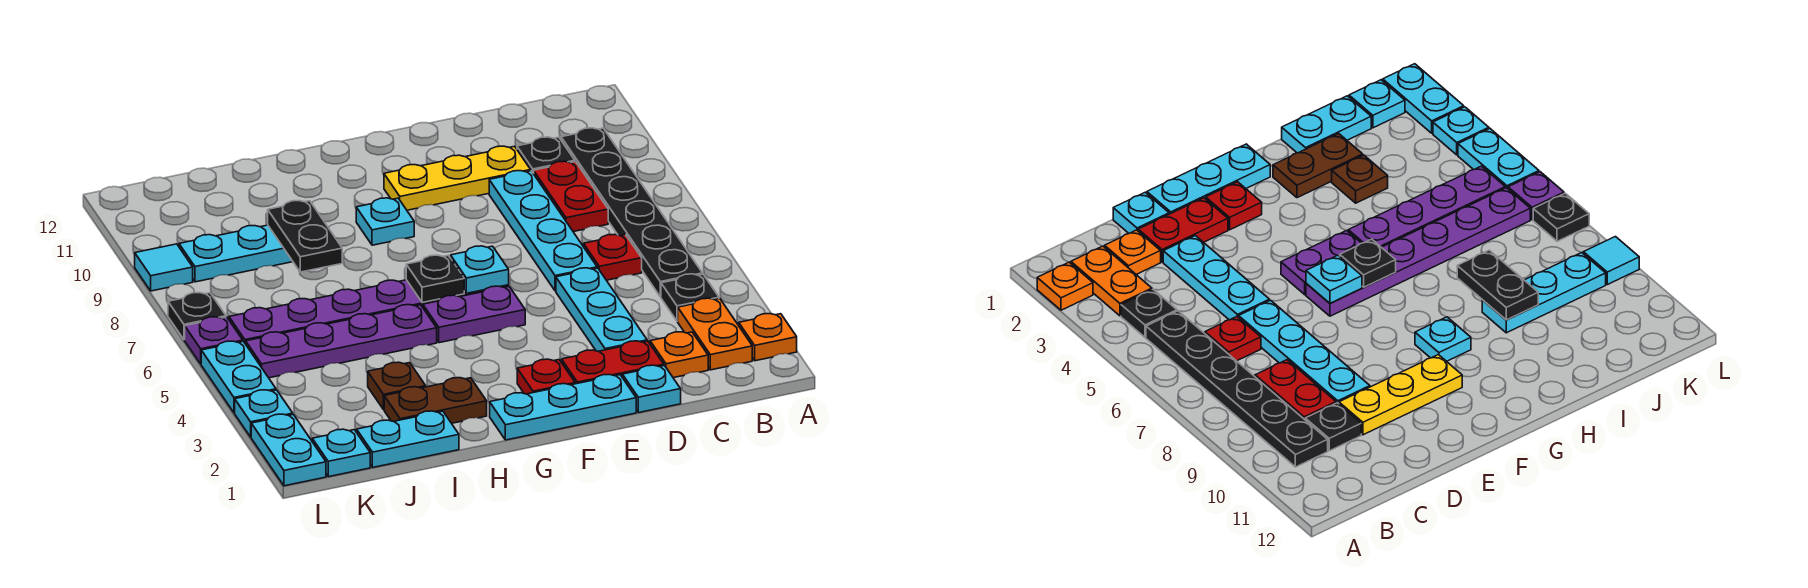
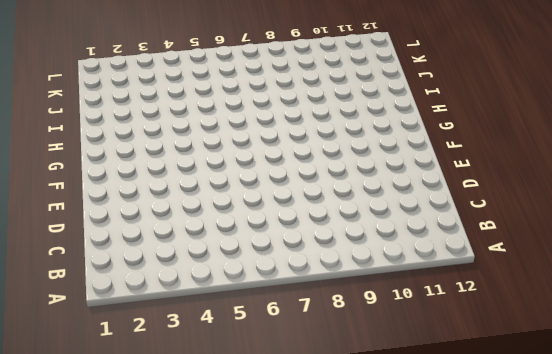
none -> orange 1x1 plate [739,314,797,361]
none -> orange 1x2 plate [678,298,752,370]
none -> black 1x1 plate [661,274,719,321]
none -> black 1x6 plate [561,128,702,297]

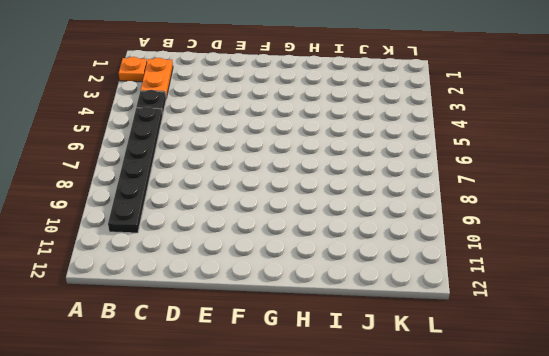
none -> orange 1x1 plate [650,332,708,378]
none -> red 1x1 plate [583,234,642,280]
none -> red 1x2 plate [534,161,608,232]
none -> black 1x1 plate [517,137,575,174]

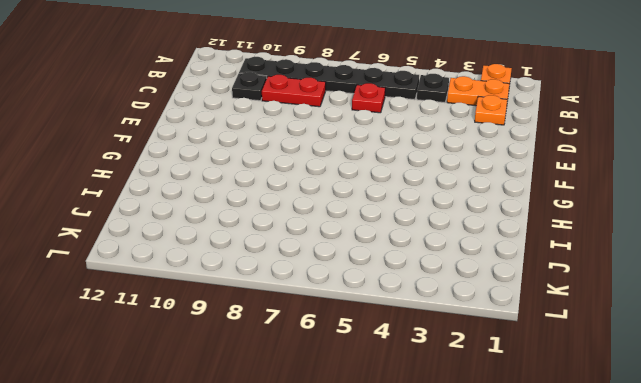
none -> cyan 1x1 plate [622,365,681,413]
none -> red 1x2 plate [562,341,664,384]
none -> cyan 1x3 plate [556,268,647,351]
none -> cyan 1x4 plate [489,171,597,291]

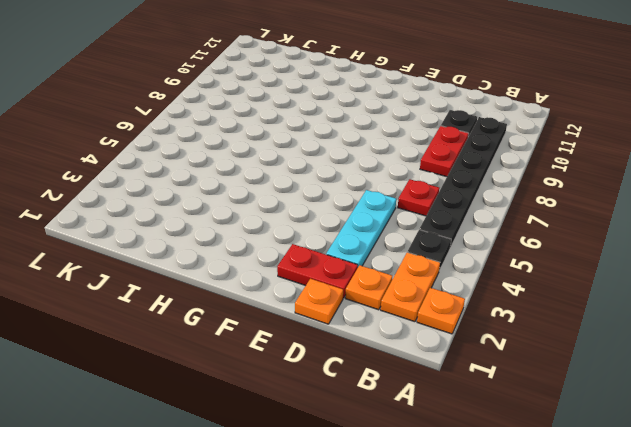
orange 1x1 plate [295,279,343,324] -> cyan 1x1 plate [622,365,681,413]
none -> cyan 1x4 plate [489,171,597,291]
none -> yellow 1x3 plate [384,146,531,210]
none -> cyan 1x3 plate [490,374,636,440]
none -> red 1x1 plate [517,359,575,394]

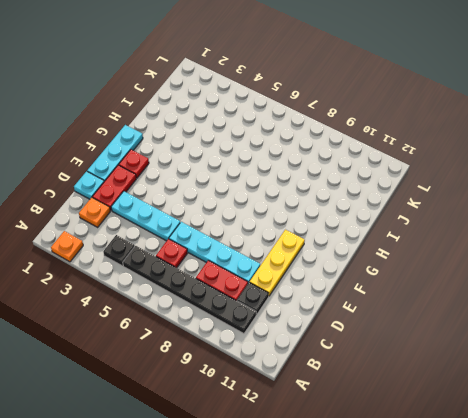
none -> orange 1x2 plate [678,298,752,370]
none -> purple 1x2 plate [423,286,525,343]
none -> purple 1x6 plate [229,280,509,344]
none -> cyan 1x1 plate [356,198,414,245]

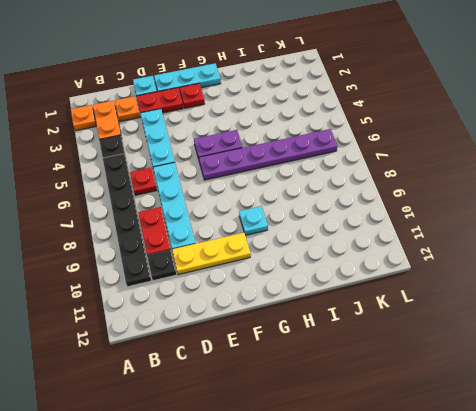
none -> brown 1x2 plate [384,378,487,423]
none -> purple 1x4 plate [246,305,437,378]
none -> cyan 1x2 plate [357,411,459,467]
none -> brown 1x1 plate [368,362,426,410]

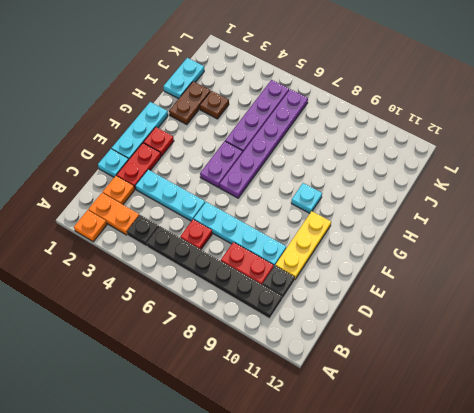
none -> cyan 1x3 plate [179,225,293,282]
none -> cyan 1x1 plate [312,429,370,477]
none -> cyan 1x2 plate [251,414,326,486]
none -> cyan 1x1 plate [235,390,293,437]

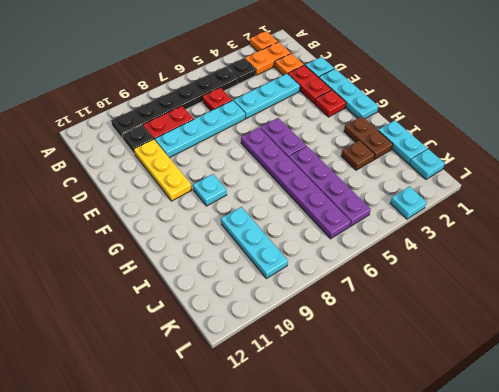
none -> cyan 1x2 plate [251,414,326,486]
none -> cyan 1x2 plate [201,341,276,413]
none -> purple 1x1 plate [185,317,243,364]
none -> black 1x1 plate [168,293,226,340]

